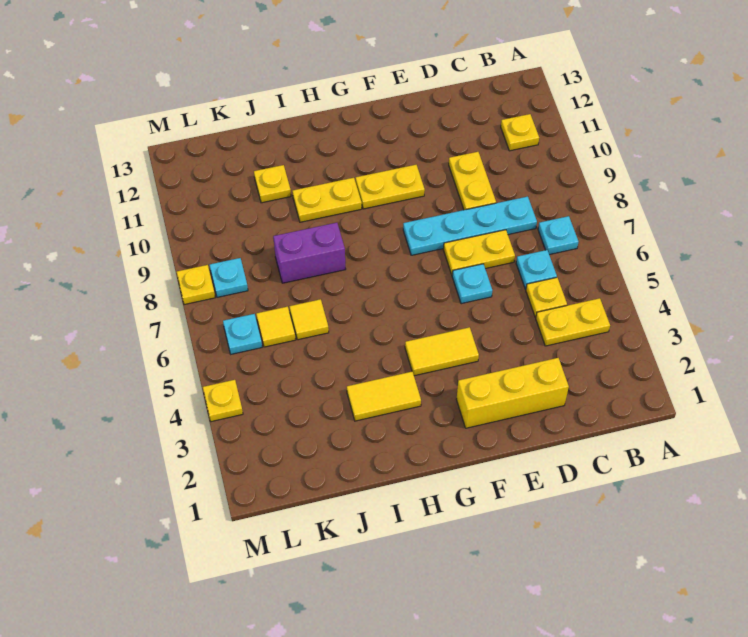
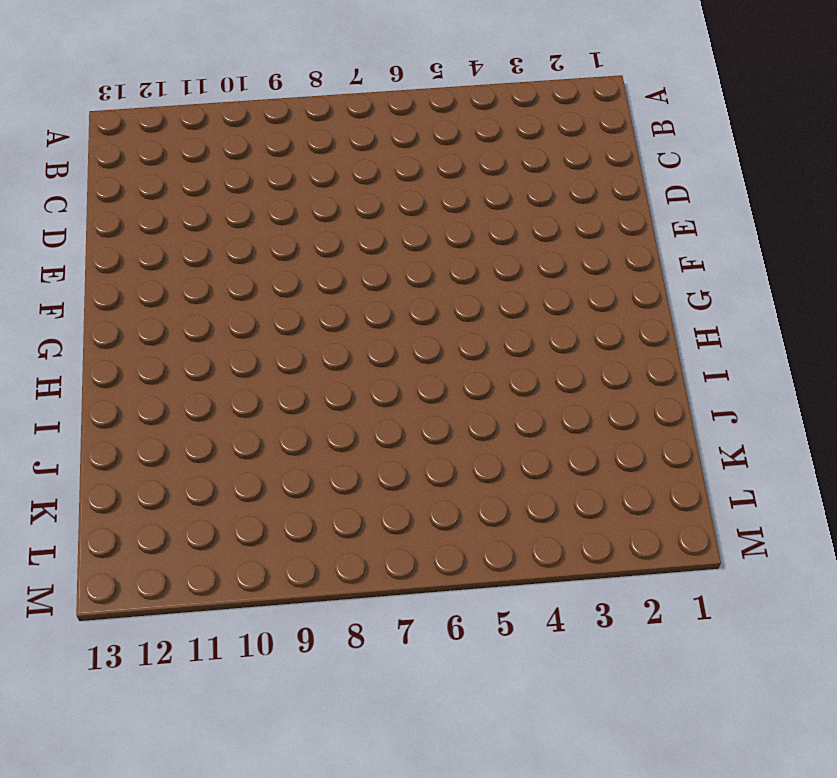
none -> yellow 1x2 plate [536,298,610,346]
none -> cyan 1x1 plate [538,216,578,255]
none -> yellow 1x1 plate [501,114,539,151]

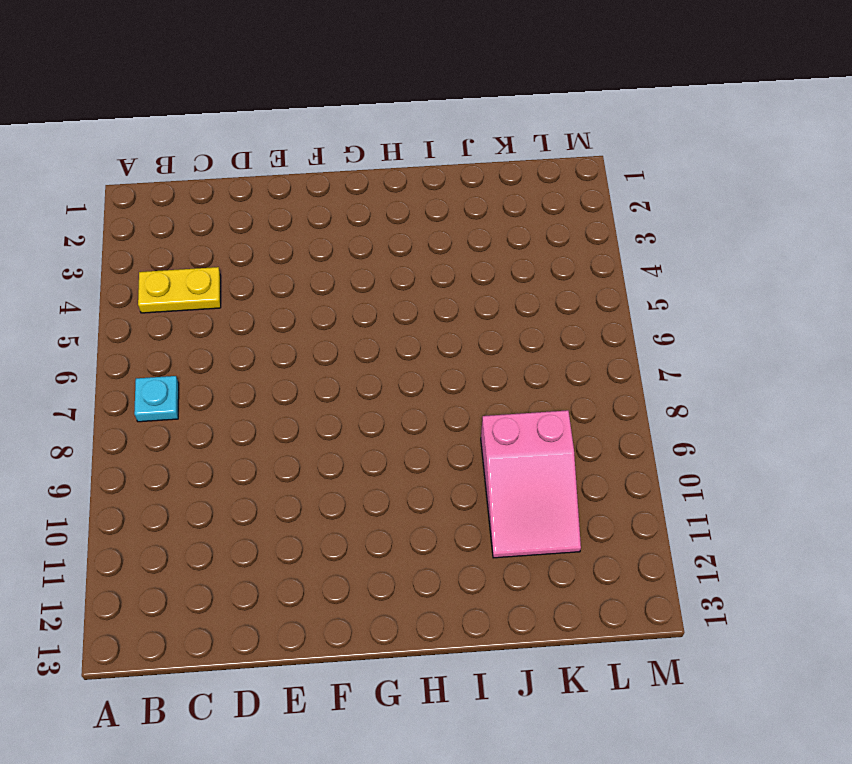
pink 2x3 slope [481,410,581,558] -> yellow 1x1 plate [254,165,291,203]
none -> yellow 1x1 plate [501,114,539,151]
none -> yellow 1x1 plate [526,278,567,317]
none -> cyan 1x1 plate [516,250,557,289]

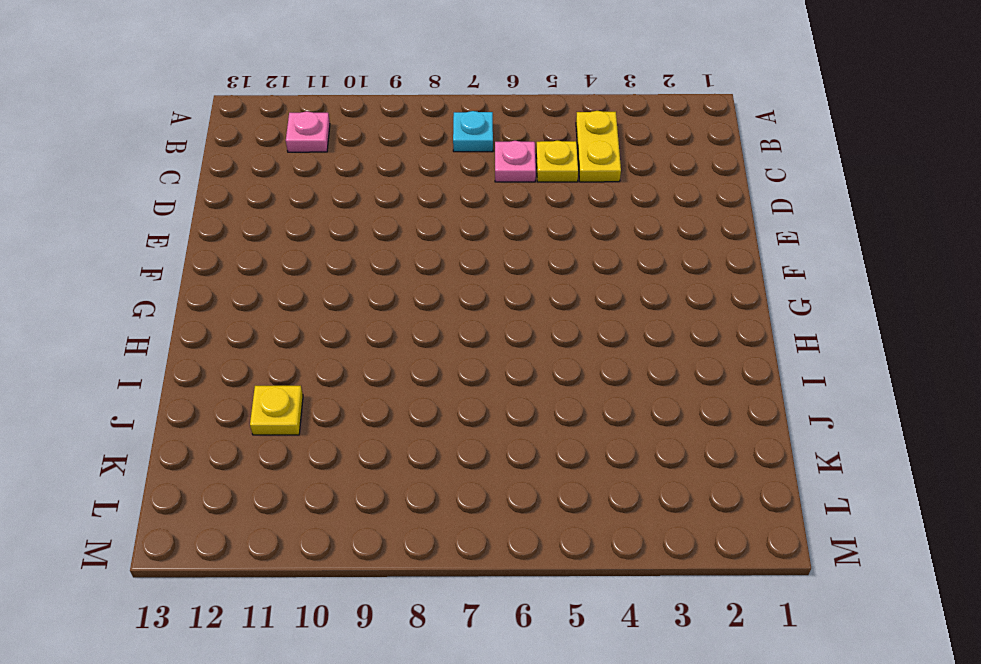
pink 1x1 plate [286,111,330,152] -> yellow 1x1 plate [501,114,539,151]
pink 1x1 plate [495,141,536,182] -> cyan 1x1 plate [516,250,557,289]
none -> cyan 1x4 plate [403,197,537,255]
none -> yellow 1x3 brick [456,358,569,428]
none -> yellow 1x2 plate [443,230,515,275]

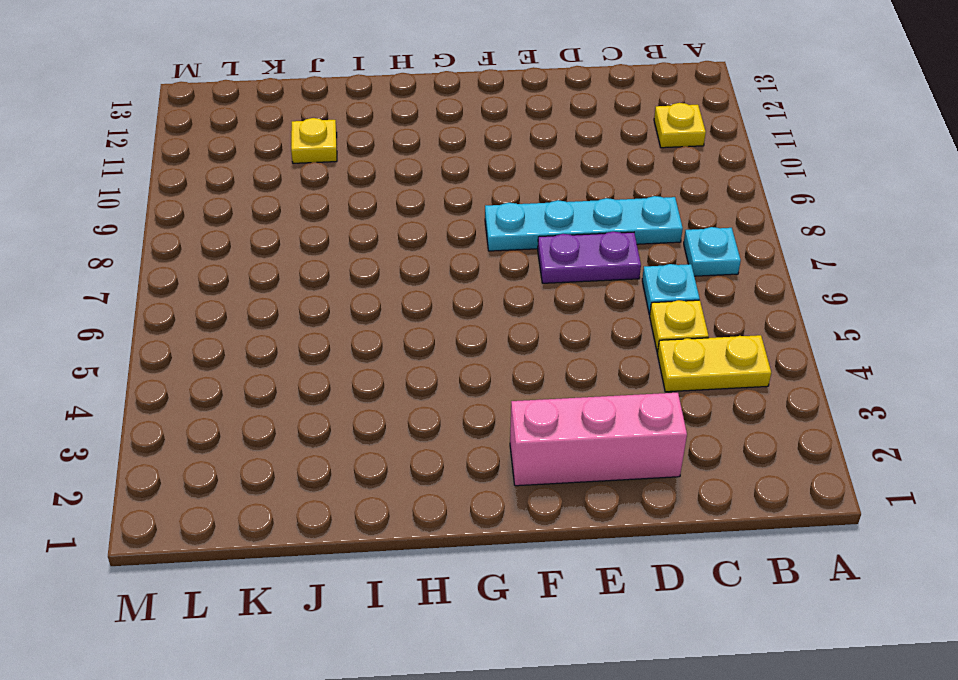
pink 1x3 brick [510,393,687,486] -> yellow 1x3 brick [456,358,569,428]
purple 1x2 plate [538,232,641,283] -> yellow 1x2 plate [443,230,515,275]
none -> yellow 1x2 plate [449,152,496,210]
none -> cyan 1x1 plate [452,264,492,304]
none -> yellow 1x2 tile [405,327,479,376]

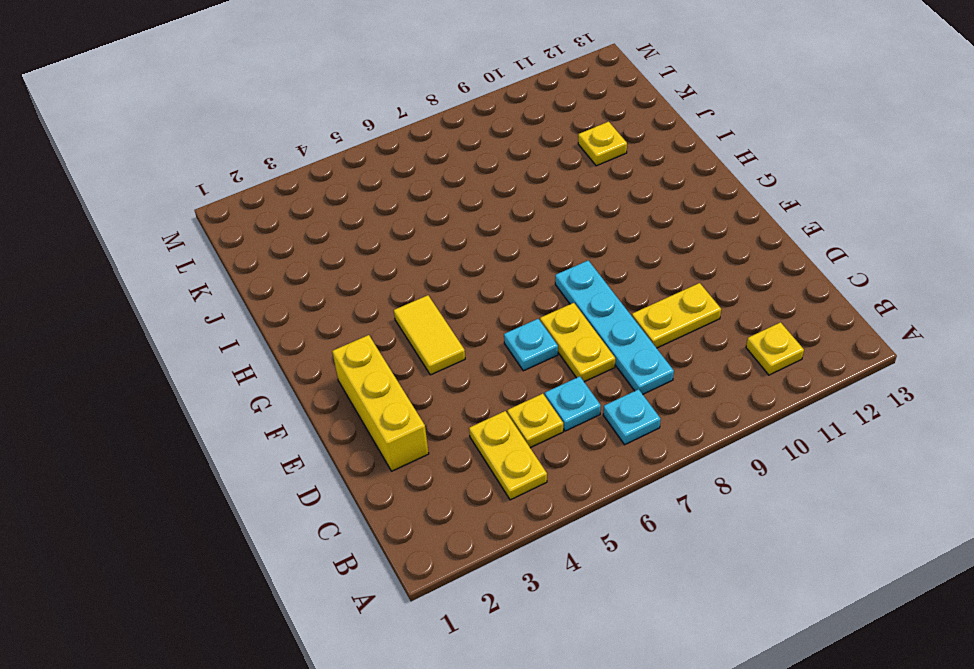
none -> yellow 1x2 plate [356,165,425,209]
none -> yellow 1x2 tile [347,372,421,421]
none -> yellow 1x2 plate [293,178,362,222]

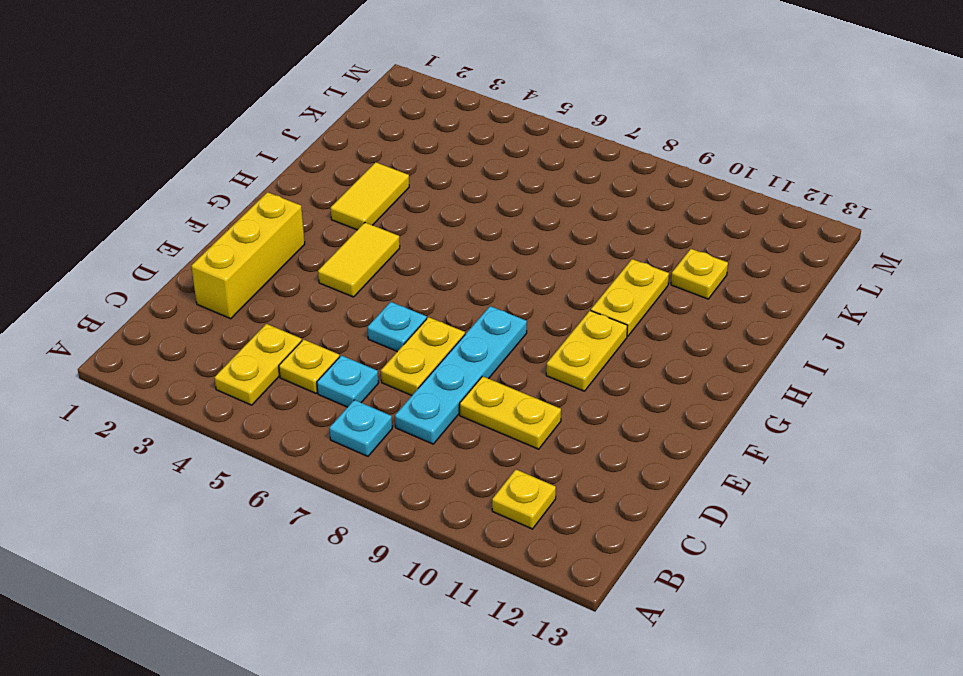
none -> purple 1x2 brick [273,223,346,283]
none -> yellow 1x1 tile [289,299,329,340]
none -> yellow 1x1 tile [256,307,296,347]

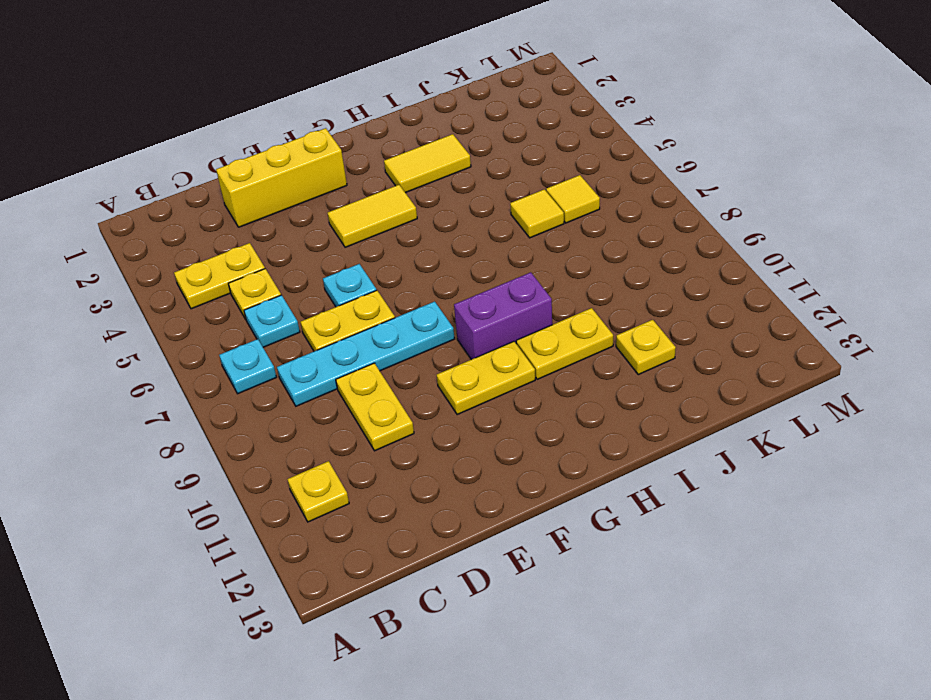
purple 1x2 brick [454,272,552,360] -> purple 1x2 brick moved to [273,223,346,283]
none -> cyan 1x1 plate [223,314,262,354]
none -> cyan 1x1 plate [210,258,248,297]
none -> yellow 1x1 plate [203,380,243,422]

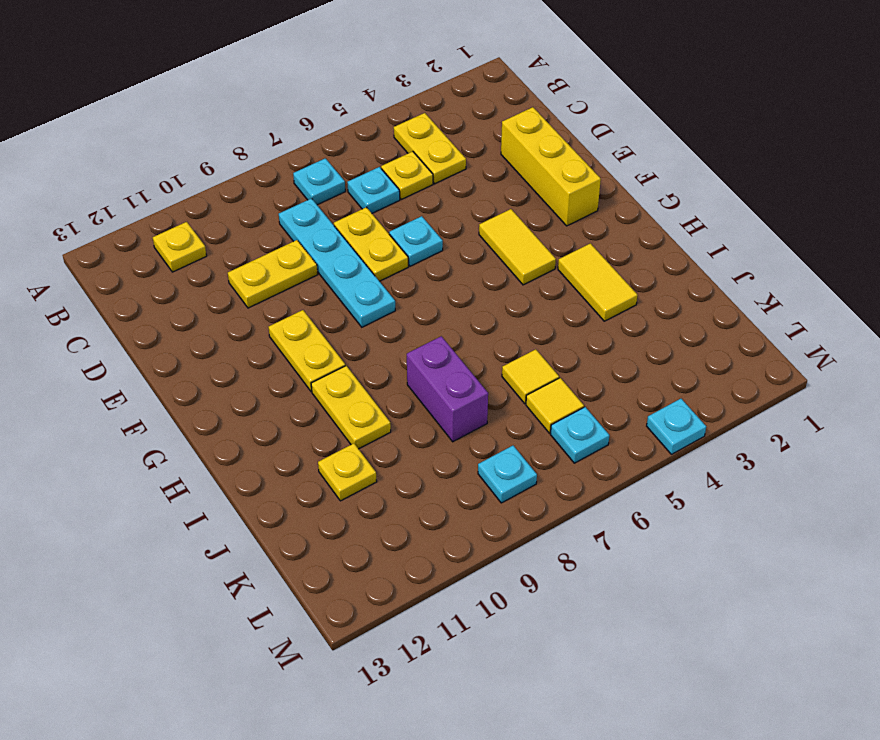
cyan 1x1 plate [647,399,706,454] -> yellow 1x1 plate [203,380,243,422]
none -> yellow 1x1 plate [177,265,215,305]

